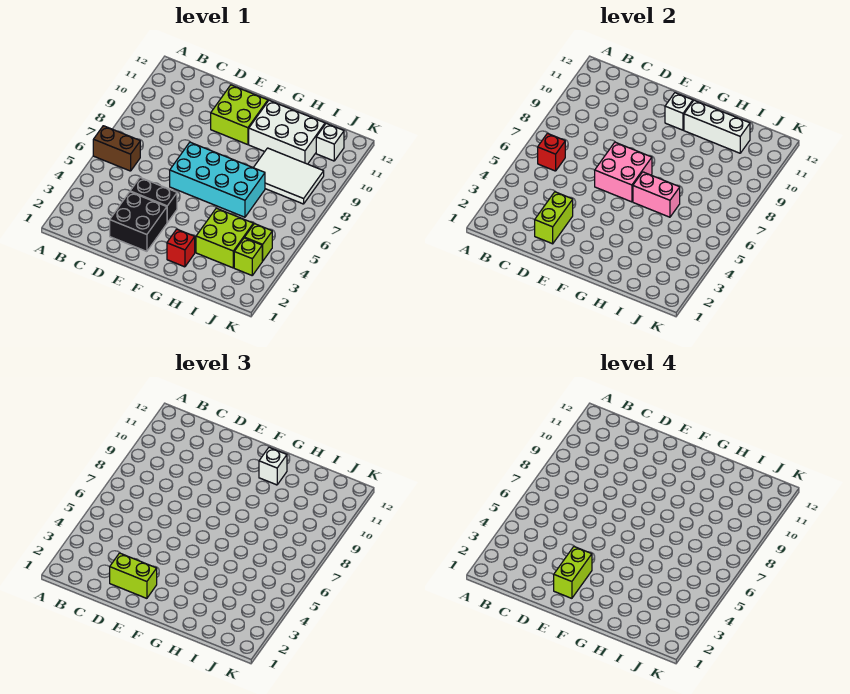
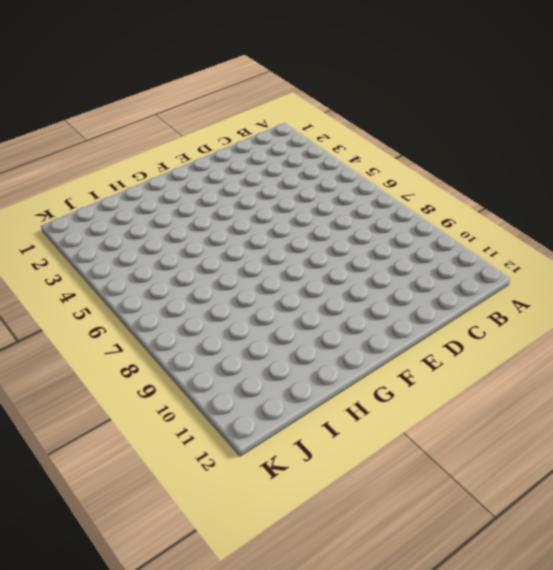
none -> brown 1x2 brick [93,126,140,171]
none -> black 2x2 brick [110,192,167,251]
none -> black 1x2 brick [130,178,177,223]

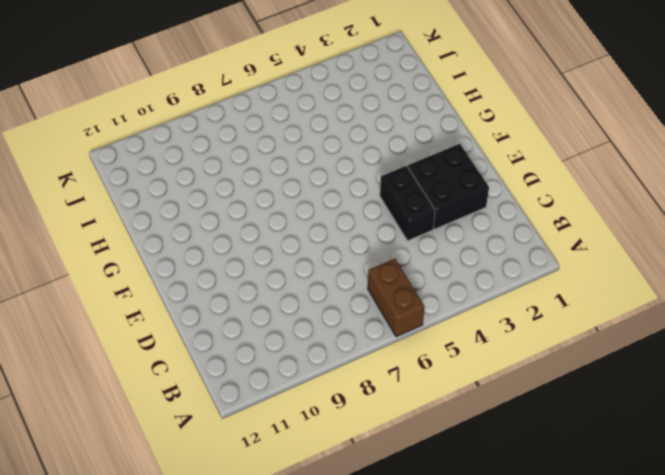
none -> cyan 2x4 brick [170,142,265,217]
none -> lime 2x2 brick [211,85,268,145]
none -> red 1x1 brick [167,229,195,267]

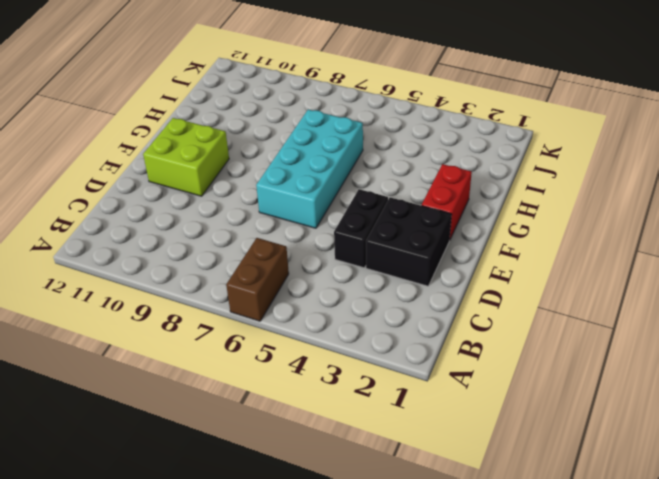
red 1x2 brick [422,164,472,240] -> red 1x1 brick [167,229,195,267]
none -> white 2x3 brick [249,100,325,164]
none -> lime 2x2 brick [196,208,253,268]
none -> white 2x3 tile [253,148,324,204]

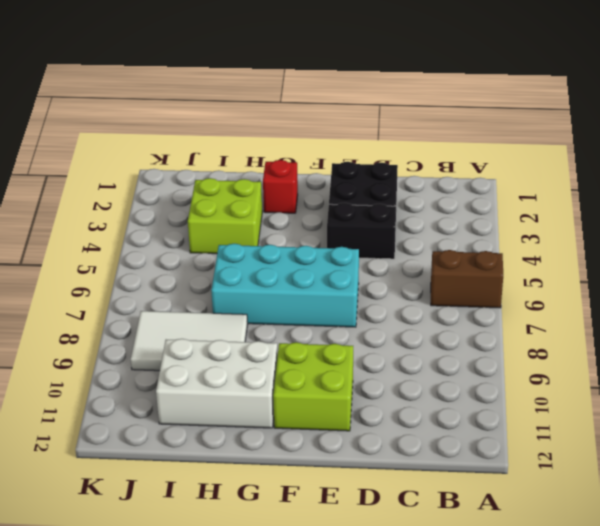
none -> lime 1x1 brick [234,238,262,275]
none -> lime 1x1 brick [245,224,272,261]
none -> white 1x1 brick [316,123,344,161]

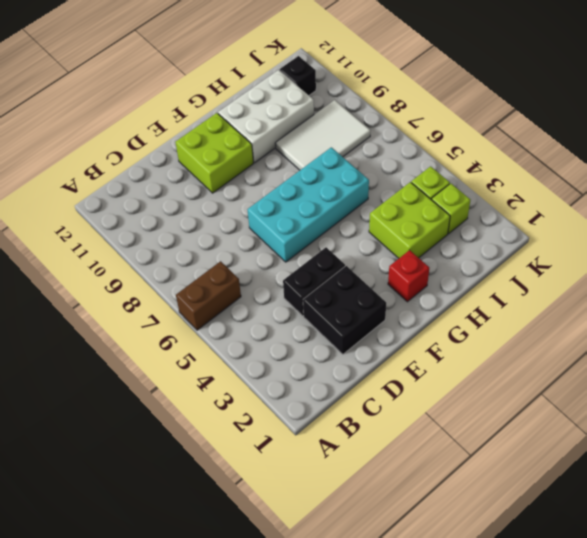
black 1x1 brick [280,56,316,95] -> white 1x1 brick [316,123,344,161]
none -> red 1x1 brick [538,133,565,171]
none -> lime 1x2 brick [535,192,573,244]
none -> pink 2x2 brick [595,142,652,202]

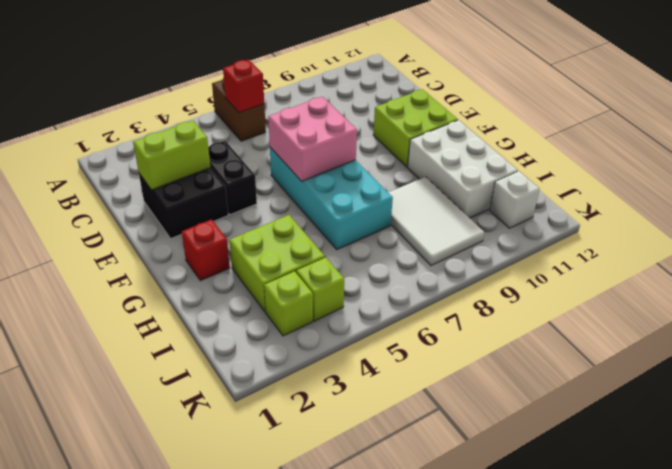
none -> white 1x1 brick [665,93,693,130]
none -> pink 1x2 brick [633,172,680,217]
none -> white 1x3 brick [684,100,750,153]

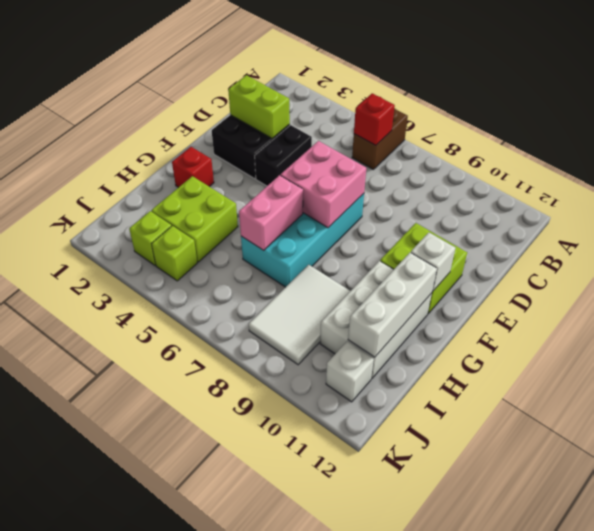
none -> lime 1x2 brick [110,553,157,598]
none -> white 1x1 brick [259,447,287,485]
none -> lime 1x2 brick [554,547,592,598]

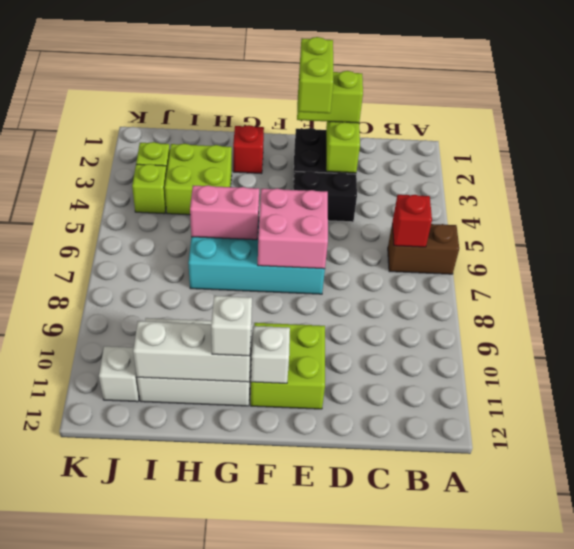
none -> white 2x3 tile [253,148,324,204]

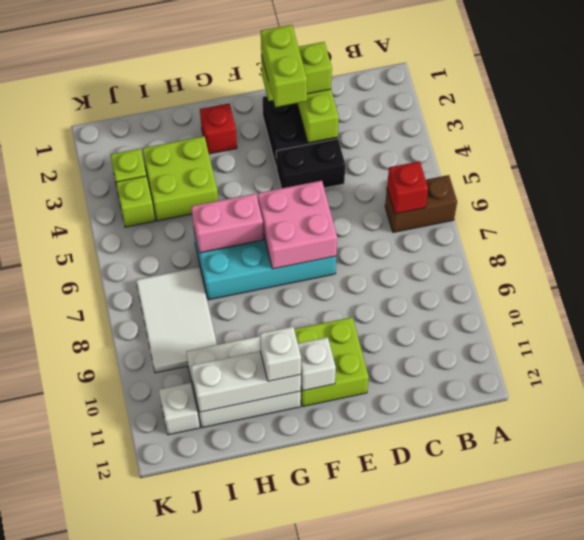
white 2x3 tile [136,267,217,373] -> white 2x3 tile turned to [253,148,324,204]

